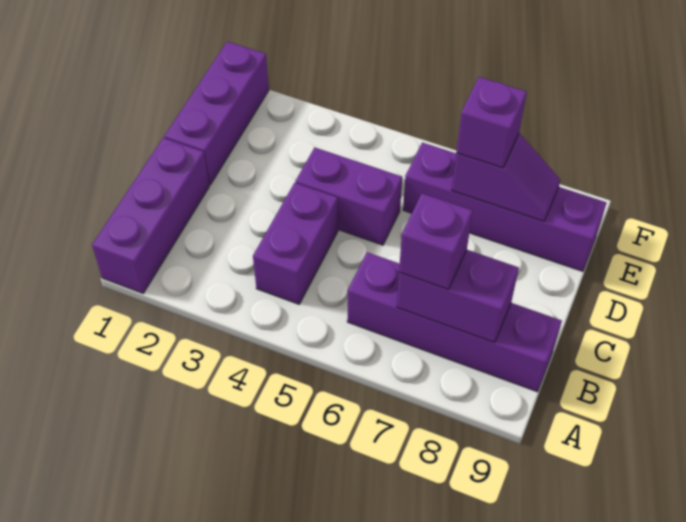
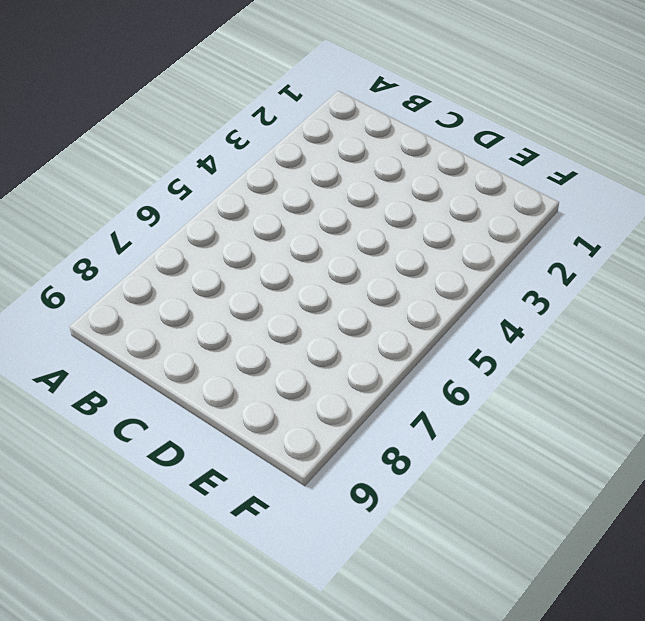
none -> purple 1x3 brick [92,138,209,293]
none -> purple 1x2 brick [253,183,338,304]

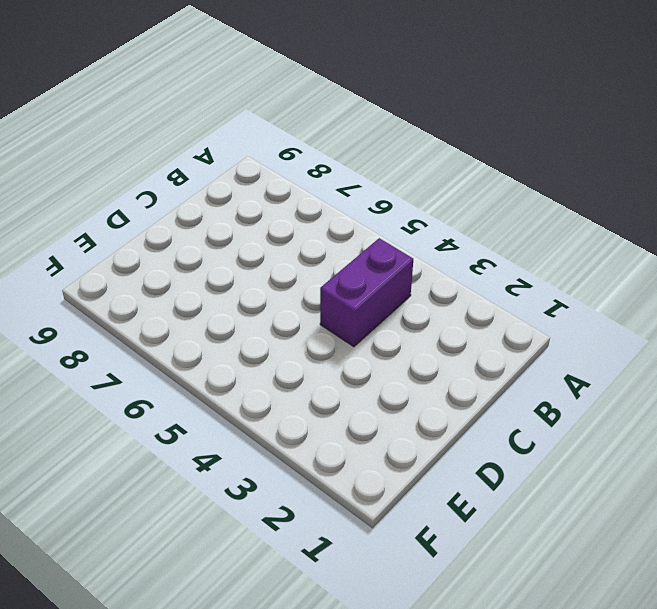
none -> purple 1x3 brick [92,138,209,293]
none -> purple 1x4 brick [347,252,562,392]

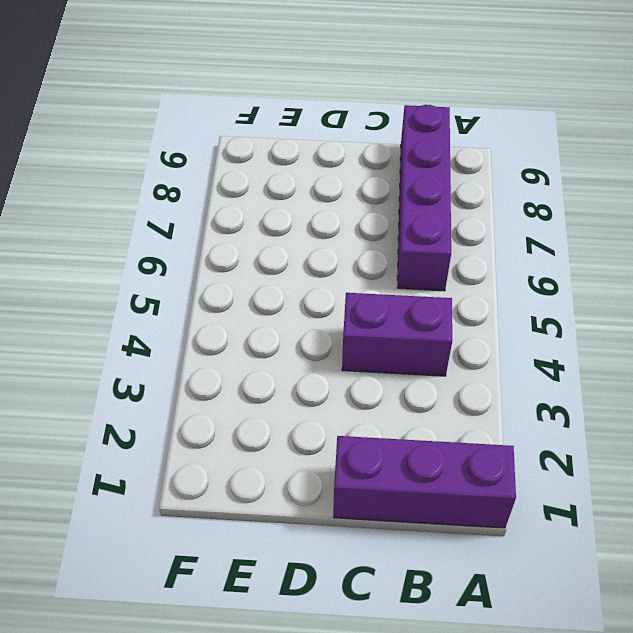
none -> purple 1x3 brick [164,42,269,185]
none -> purple 1x2 brick [295,148,402,245]

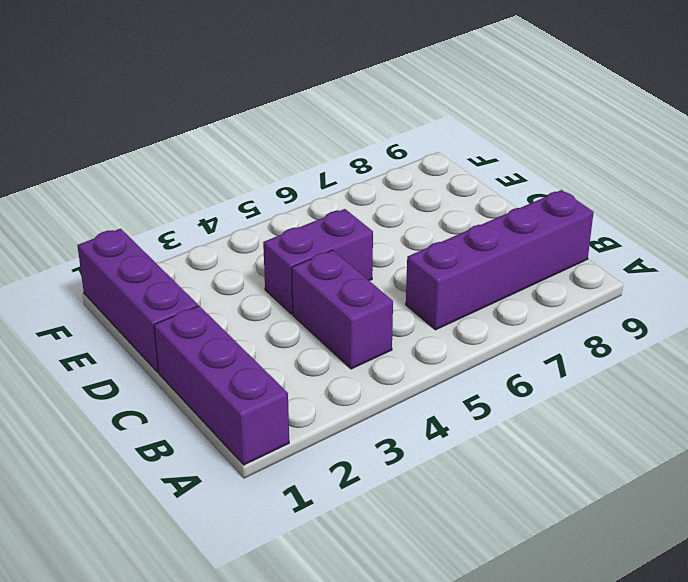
none -> purple 1x4 brick [403,142,606,271]
none -> purple 1x2 brick [397,250,519,342]

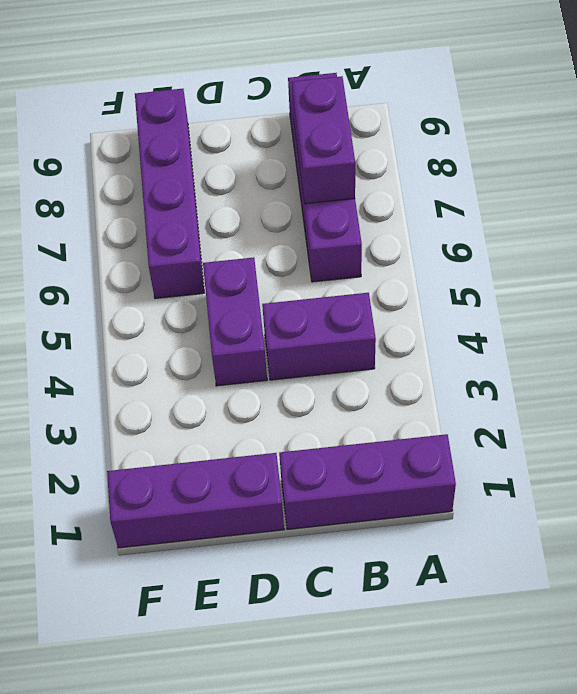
none -> purple 1x2 slope [452,133,560,221]
none -> purple 1x1 brick [399,194,473,289]

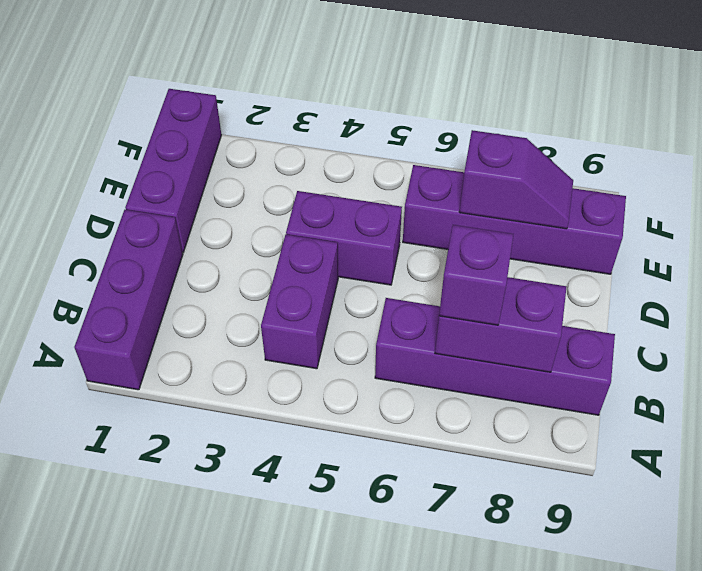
none -> purple 1x1 brick [456,77,527,168]

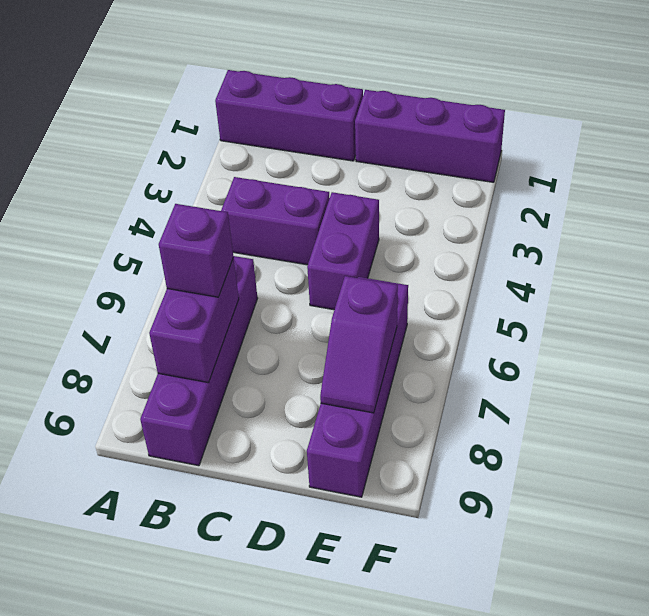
none -> purple 1x1 brick [456,77,527,168]

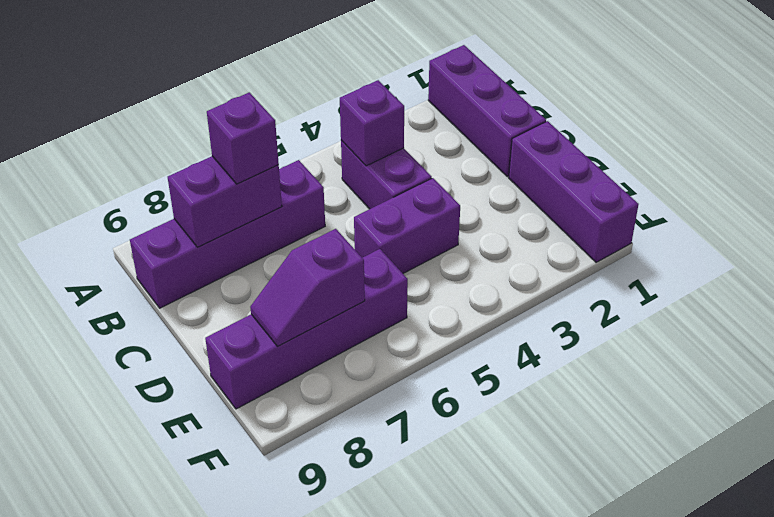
purple 1x1 brick [340,80,404,166] -> purple 1x1 brick moved to [456,77,527,168]

